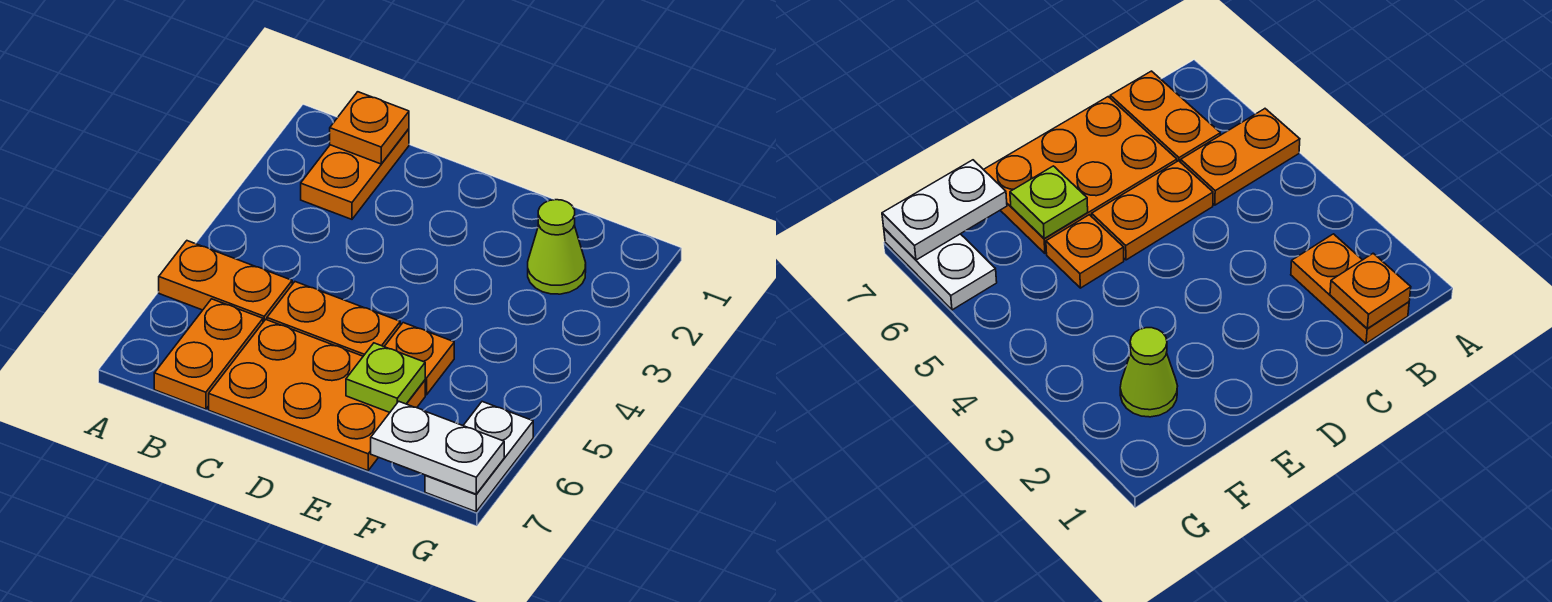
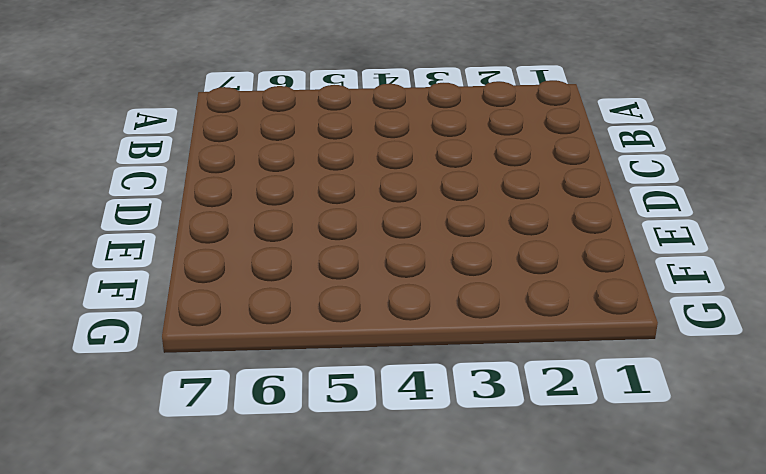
none -> orange 1x2 plate [159,241,292,322]
none -> orange 1x2 plate [301,129,409,219]

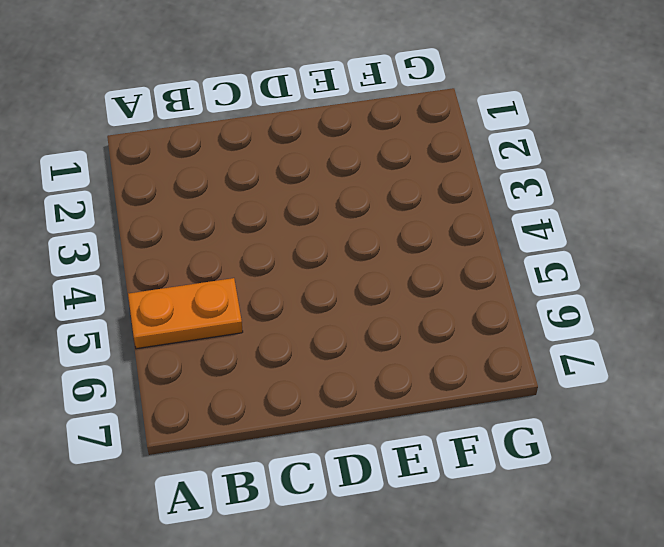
none -> orange 1x2 plate [301,129,409,219]
none -> orange 1x2 plate [154,299,263,409]

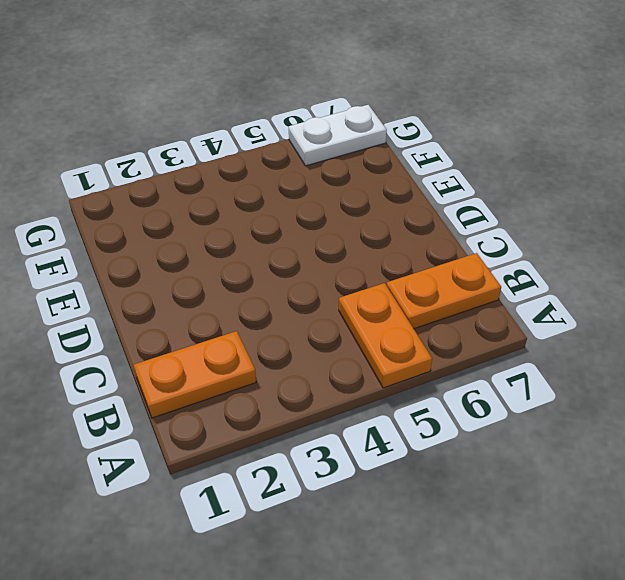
none -> orange 1x2 plate [267,282,400,356]
none -> orange 2x3 plate [209,320,425,471]

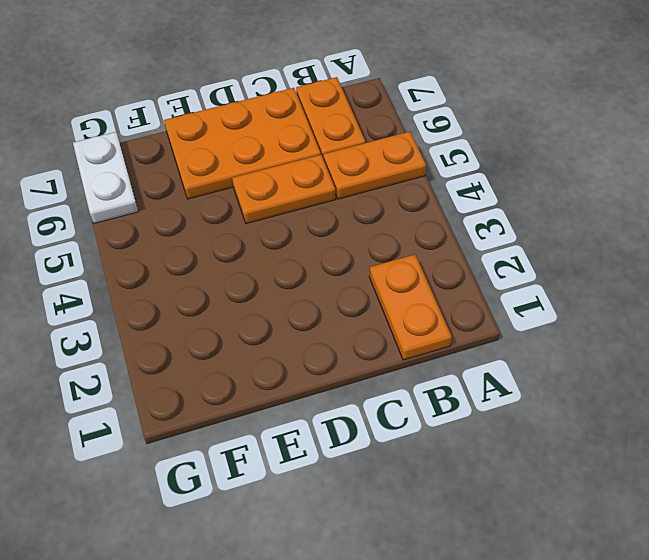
none -> orange 1x1 plate [384,323,454,395]
none -> lime 1x1 cone [528,200,586,294]

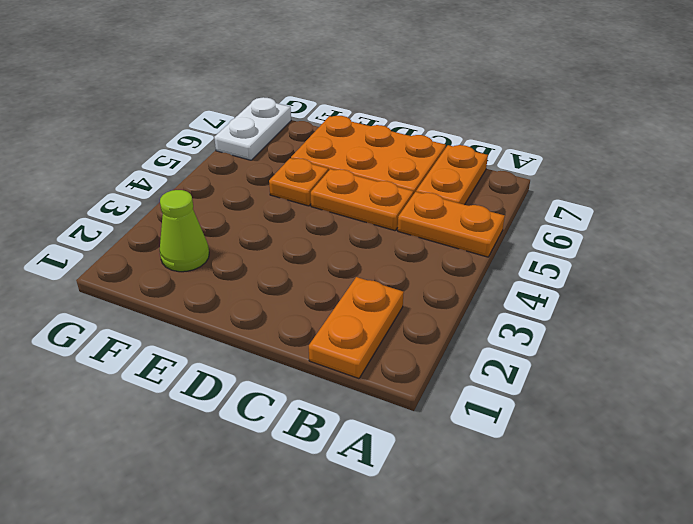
none -> orange 1x1 plate [330,92,409,164]
none -> lime 1x1 plate [346,343,425,412]

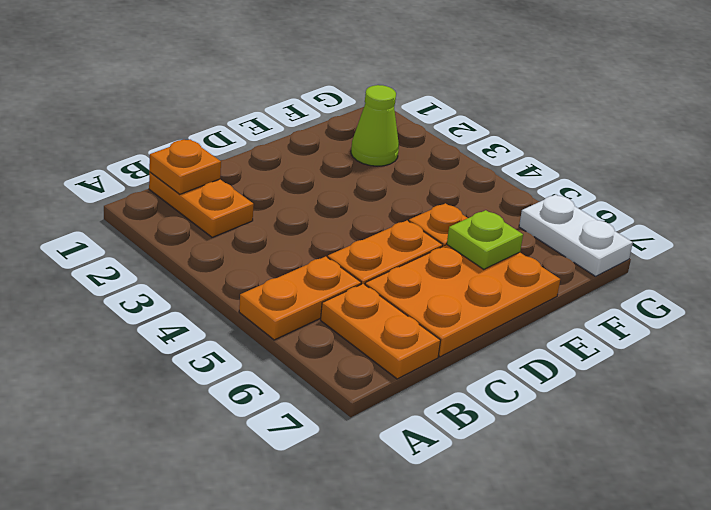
none -> white 1x2 plate [371,401,504,494]

